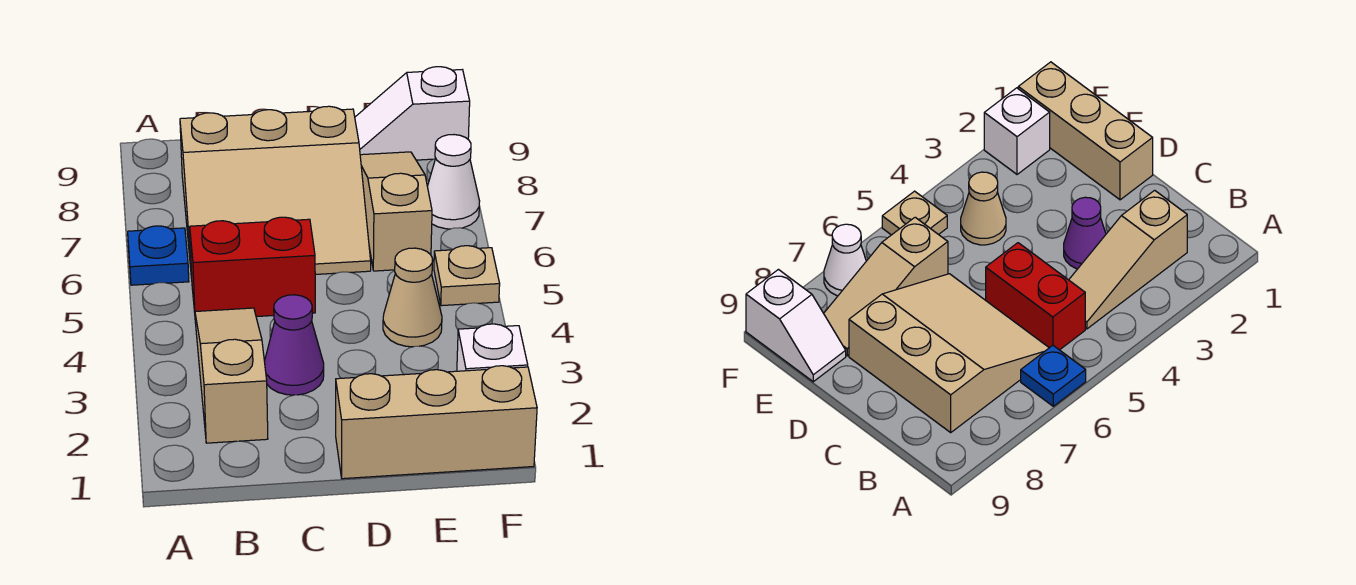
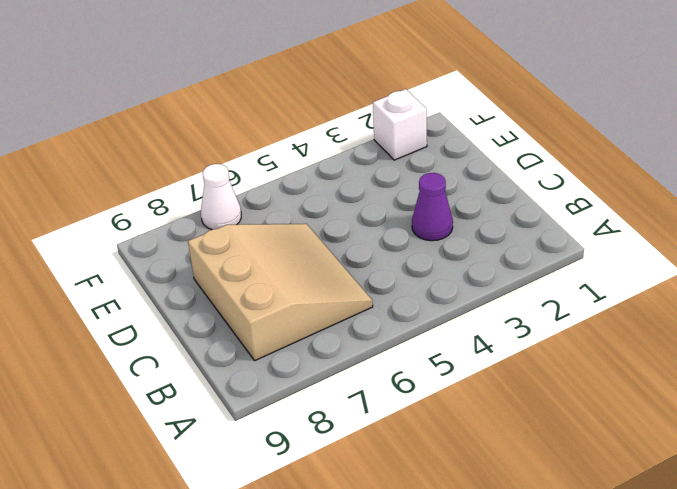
none -> blue 1x1 plate [128,226,189,285]
none -> tan 1x3 slope [195,308,268,443]
none -> red 1x2 brick [190,217,315,317]

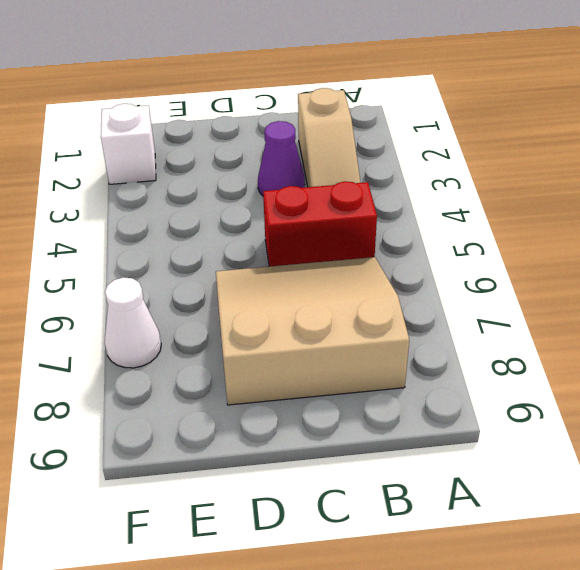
none -> blue 1x1 plate [128,226,189,285]
none -> tan 1x3 brick [336,366,537,479]
none -> tan 1x1 cone [383,248,442,347]

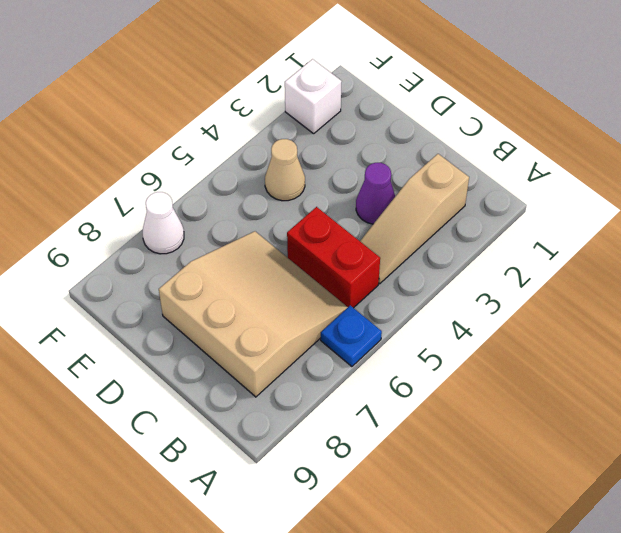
none -> tan 1x3 brick [336,366,537,479]
none -> tan 1x3 slope [360,152,432,271]
none -> white 1x2 slope [355,67,470,160]

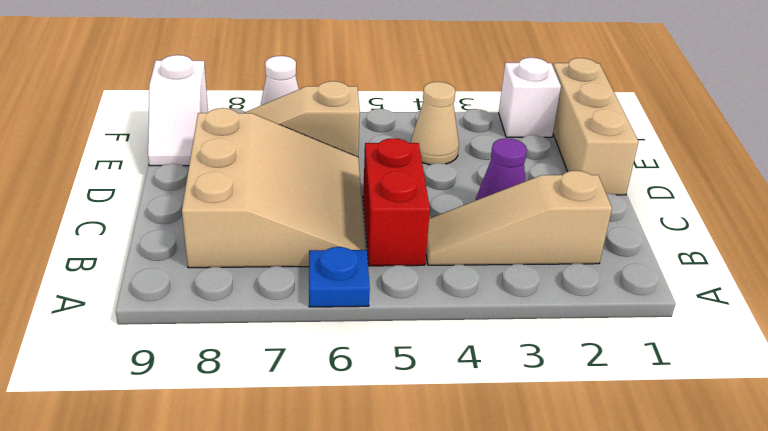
none -> tan 1x1 plate [434,246,500,306]

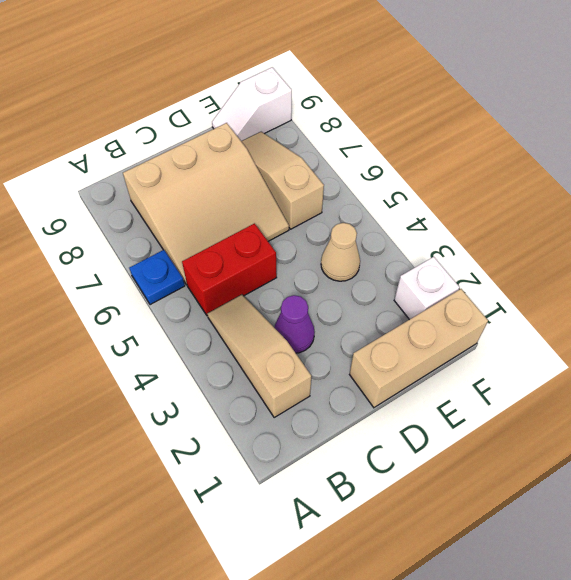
none -> tan 1x1 plate [434,246,500,306]
none -> white 1x1 cone [427,135,480,229]

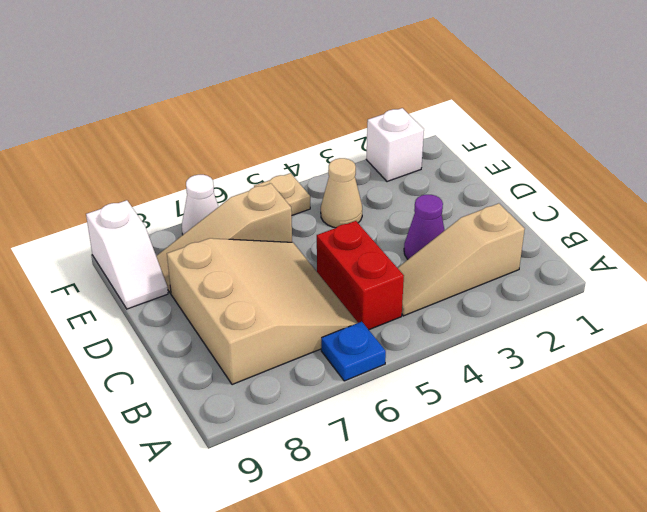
none -> tan 1x3 brick [336,366,537,479]

